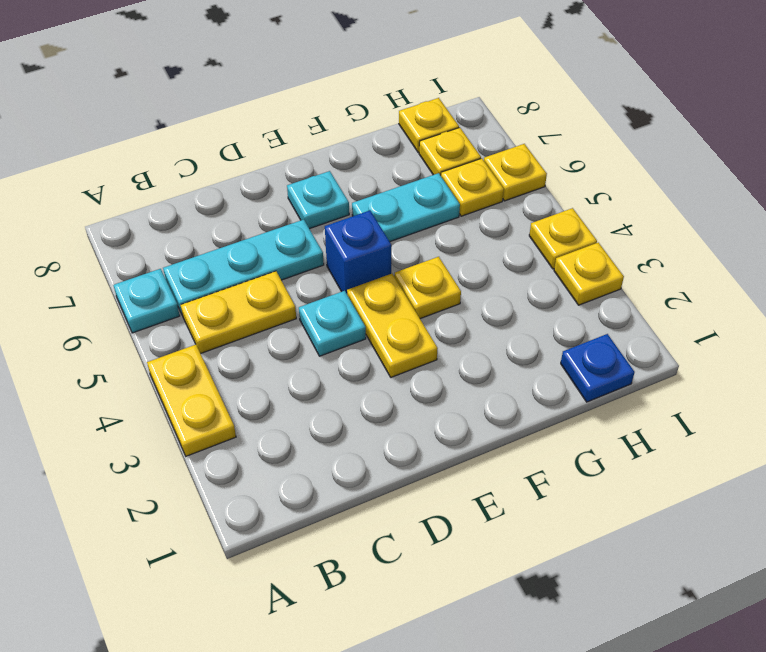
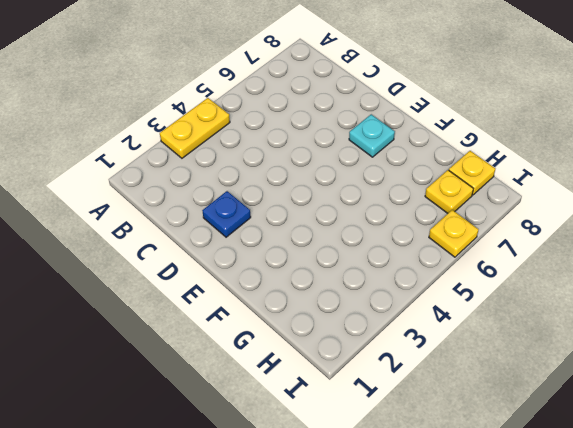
blue 1x1 plate [202,191,251,237] -> blue 1x1 plate moved to [561,334,635,402]
none -> cyan 1x1 plate [113,269,180,333]
none -> yellow 1x2 plate [181,271,296,354]
none -> cyan 1x3 plate [163,220,324,314]

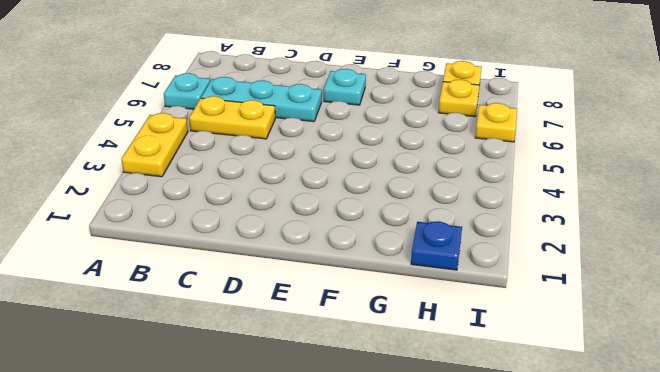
none -> cyan 1x1 plate [299,291,366,356]
none -> yellow 1x2 plate [347,274,438,377]
none -> blue 1x1 brick [325,211,391,294]

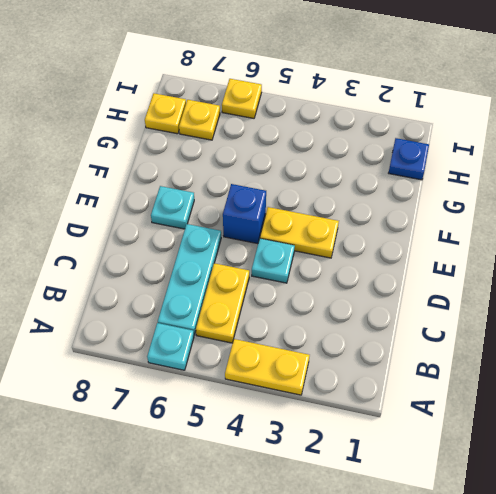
none -> yellow 1x1 plate [394,257,461,319]
none -> cyan 1x2 plate [352,173,460,242]
none -> yellow 1x1 plate [441,158,504,216]

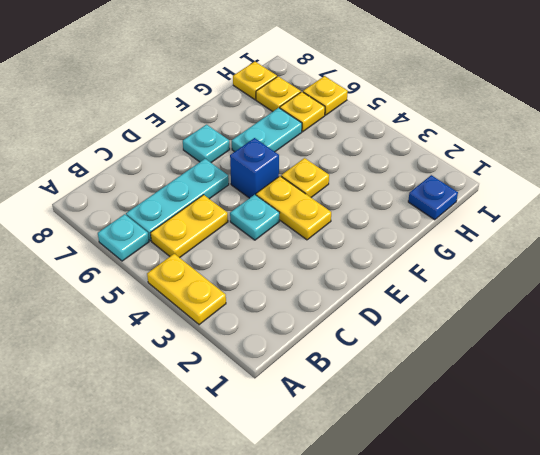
none -> yellow 1x1 plate [554,243,624,305]
none -> yellow 1x1 plate [529,208,597,269]

